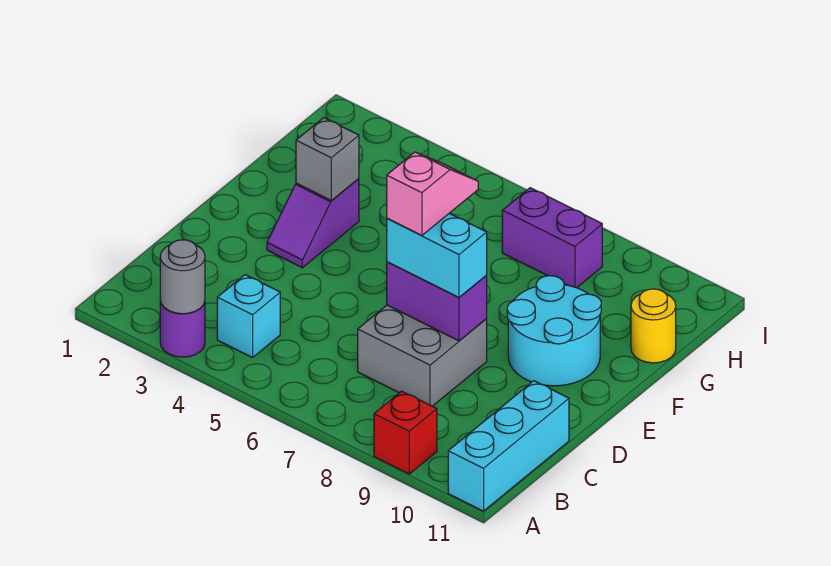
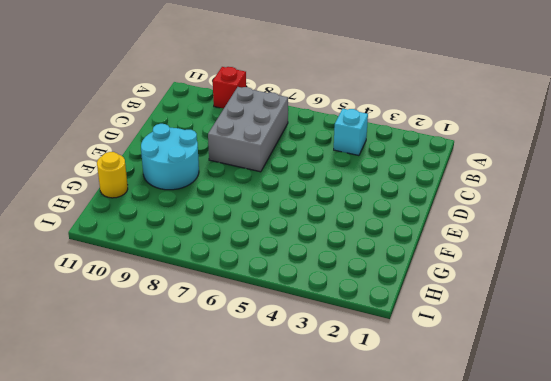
grey 2x3 brick [208,87,288,172] -> grey 2x2 brick [358,305,487,406]
none -> purple 1x1 round brick [160,301,205,357]
none -> cyan 1x3 brick [448,381,569,511]
none -> purple 1x2 slope [267,179,359,268]

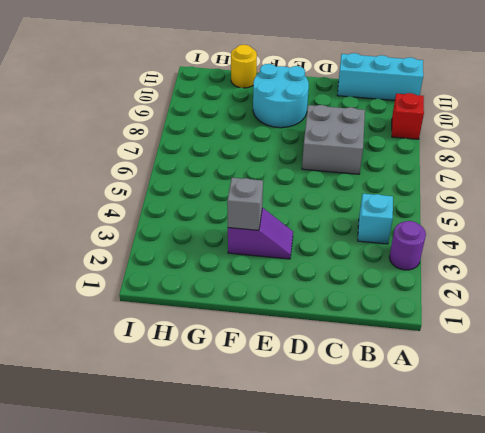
none -> purple 1x2 brick [502,188,602,288]
none -> grey 1x1 round brick [160,240,205,314]
none -> purple 1x2 brick [387,262,487,341]

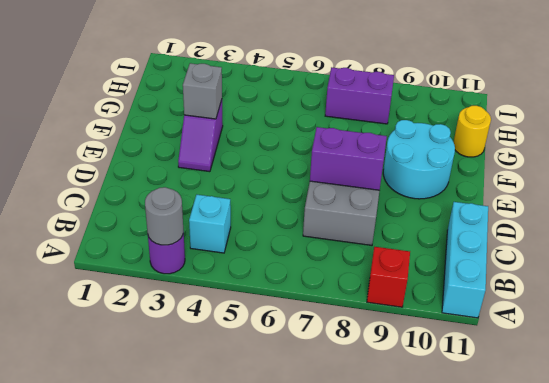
none -> cyan 1x2 brick [387,213,487,298]
none -> pink 1x2 slope [387,152,478,235]

